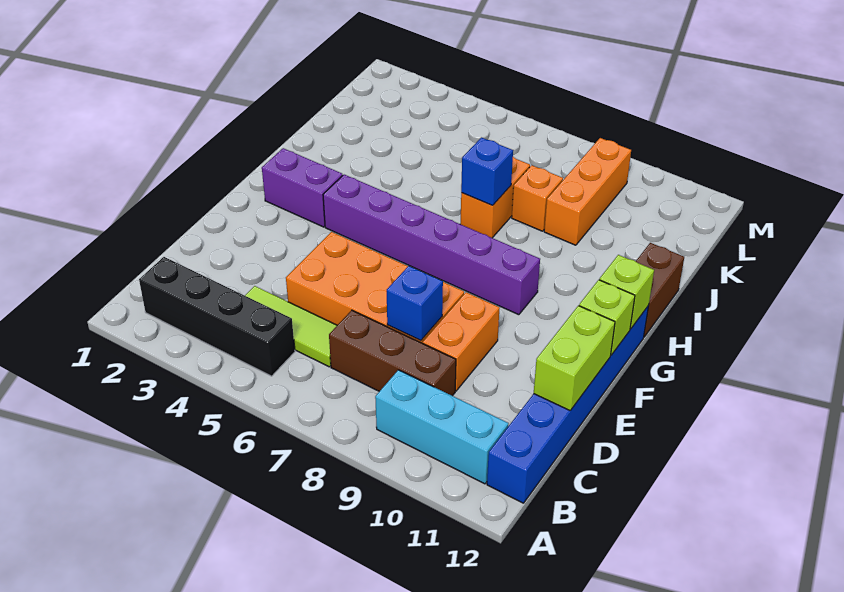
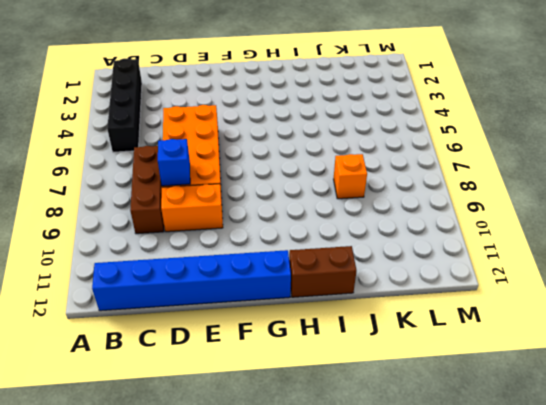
none -> cyan 1x3 brick [375,370,509,484]
none -> lime 1x3 tile [245,286,337,367]
none -> purple 1x2 brick [262,148,343,227]

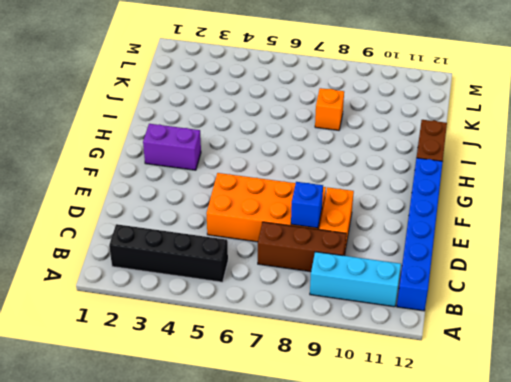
none -> lime 1x3 tile [245,286,337,367]
none -> purple 1x6 brick [323,175,540,315]
none -> orange 1x2 brick [461,157,530,238]

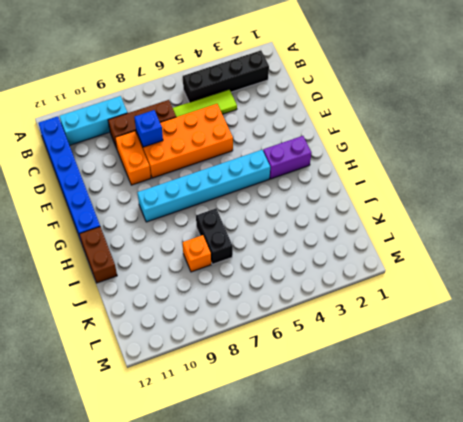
cyan 1x6 brick [137,150,270,222] -> purple 1x6 brick [323,175,540,315]
black 1x2 brick [196,208,233,264] -> orange 1x2 brick [461,157,530,238]
none -> orange 1x3 brick [544,138,631,245]
none -> lime 1x2 brick [534,306,615,410]
none -> lime 1x1 brick [579,280,635,355]

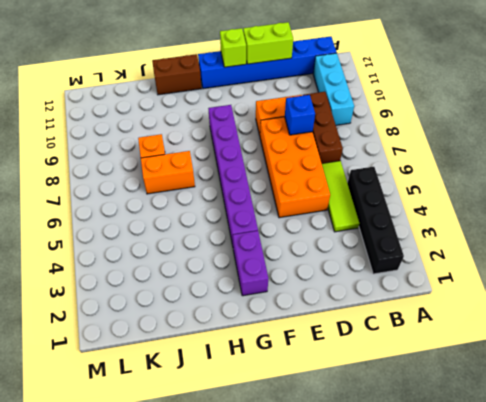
none -> orange 1x3 brick [544,138,631,245]
none -> lime 1x1 brick [599,255,654,329]
none -> blue 1x1 brick [461,137,513,205]

